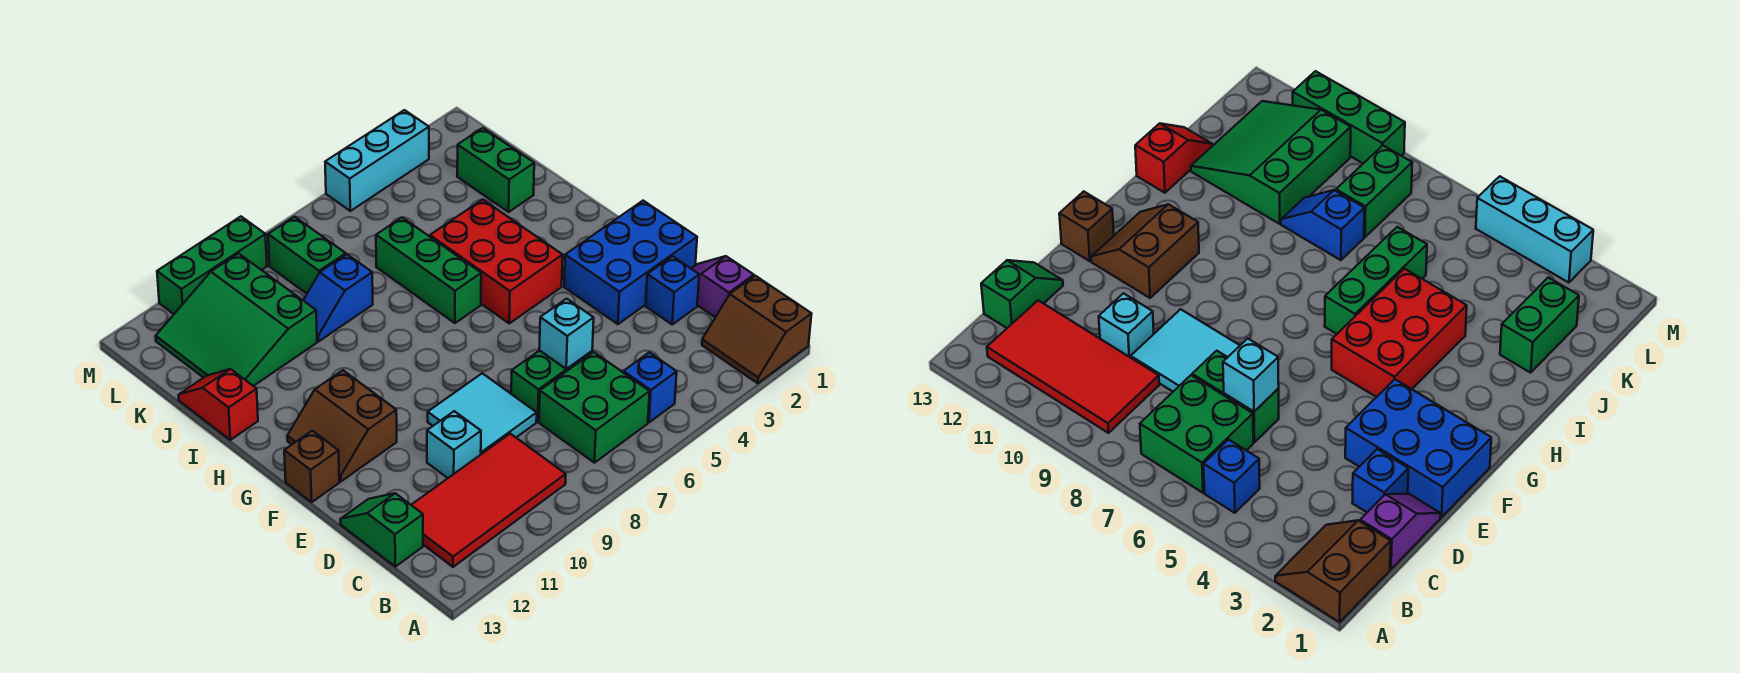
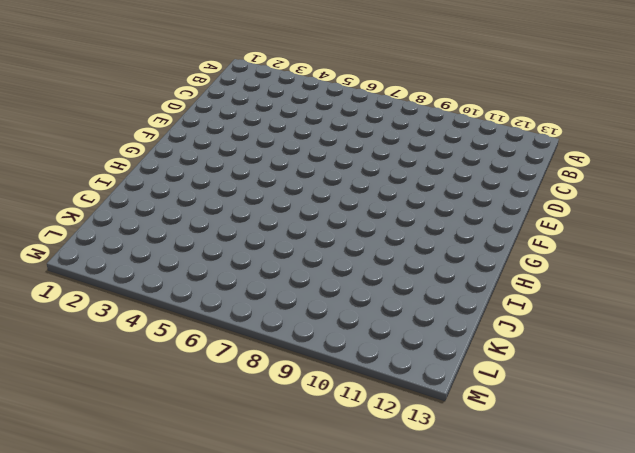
none -> brown 2x2 slope [702,276,811,383]
none -> blue 1x1 brick [623,352,677,422]
none -> green 2x2 brick [539,352,650,463]

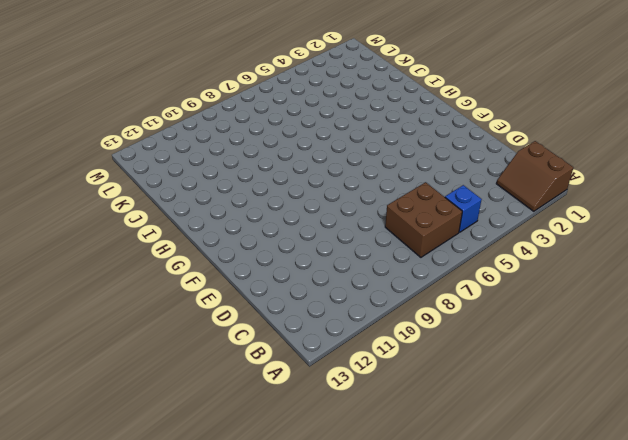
brown 2x2 brick [385,182,462,257] -> green 2x2 brick [539,352,650,463]
none -> red 2x4 tile [412,434,566,567]
none -> purple 1x2 slope [691,256,754,317]
none -> green 1x2 slope [340,493,423,567]

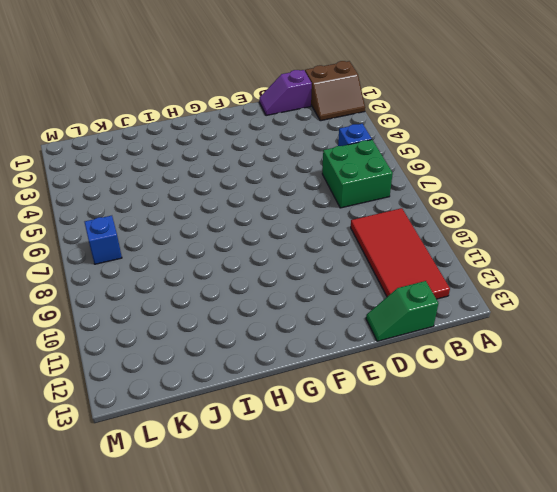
blue 1x1 brick [85,216,122,264] -> blue 1x1 brick moved to [646,256,699,324]
none -> green 1x2 brick [511,351,592,422]
none -> cyan 2x2 tile [428,373,537,454]
none -> cyan 1x1 brick [427,411,481,478]

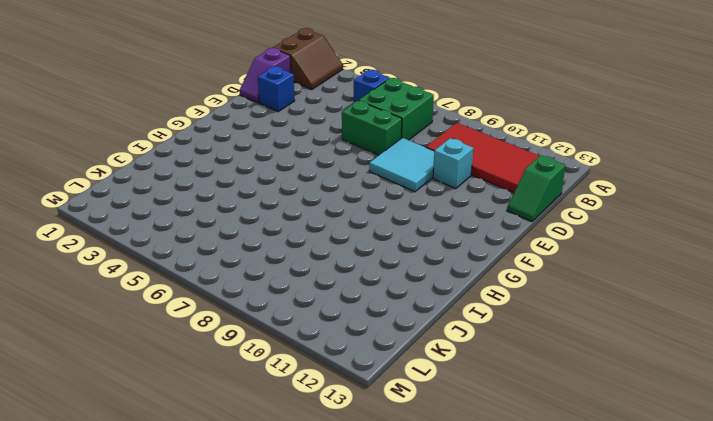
none -> blue 2x3 brick [564,201,697,324]
none -> brown 2x2 slope [287,370,397,482]
none -> brown 1x1 brick [284,431,339,502]

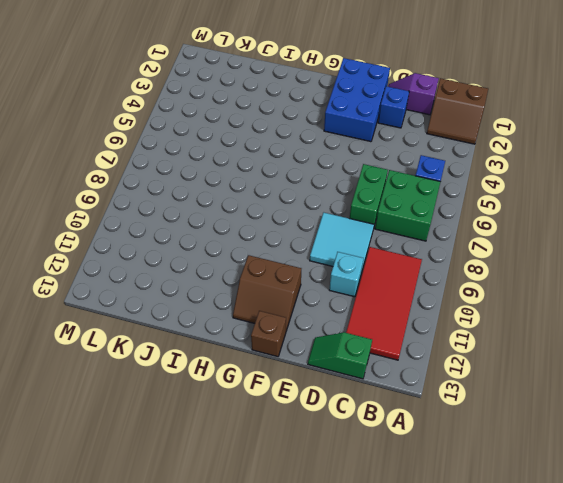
none -> red 2x3 brick [430,200,563,323]
none -> green 1x3 brick [376,218,481,323]
none -> red 1x2 slope [179,369,258,440]

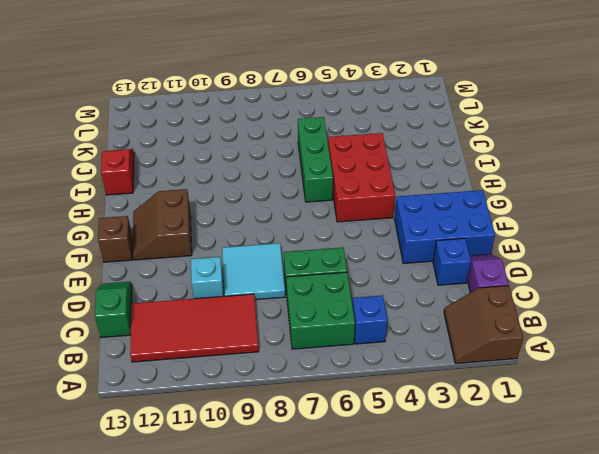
none -> green 1x2 brick [457,128,534,212]
none -> blue 1x2 slope [303,254,373,342]
none -> green 3x3 slope [156,254,317,386]

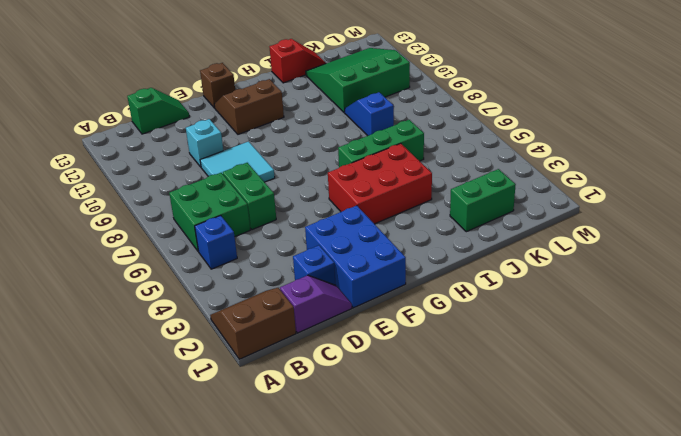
none -> red 2x4 tile [412,434,566,567]
none -> green 1x2 brick [268,217,346,294]
none -> cyan 1x3 brick [325,110,429,211]

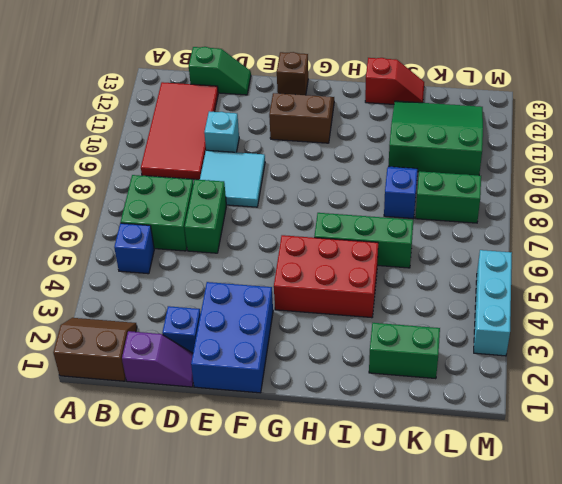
none -> green 1x3 brick [157,217,267,314]
none -> cyan 1x1 brick [539,299,594,369]

